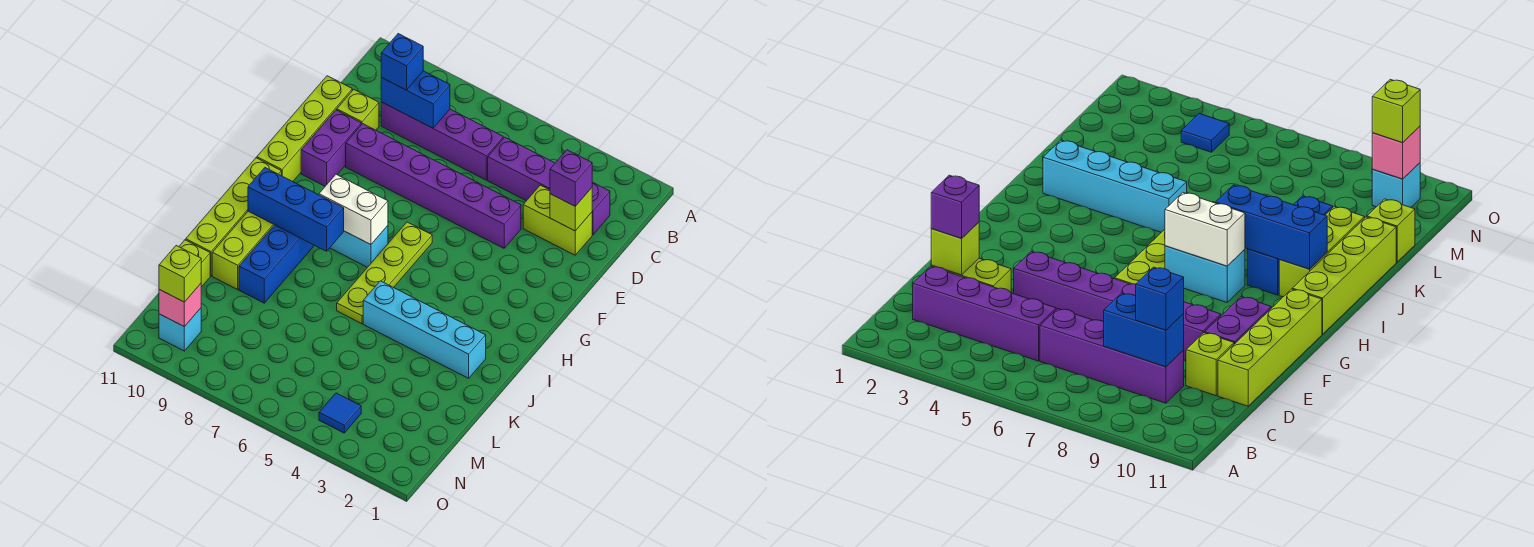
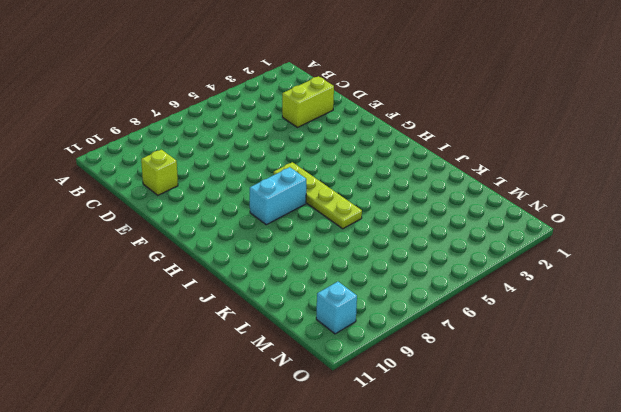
none -> purple 1x4 brick [488,137,610,235]
none -> purple 1x4 brick [381,102,503,180]
none -> lime 1x4 brick [257,76,352,182]

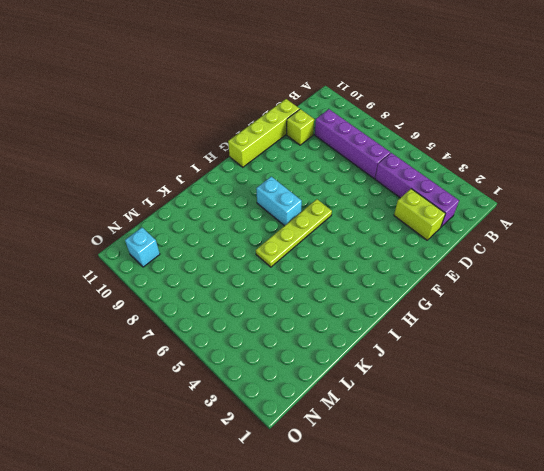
none -> purple 1x6 brick [346,124,521,248]
none -> purple 1x2 brick [301,110,361,186]
none -> lime 1x4 brick [186,158,281,276]

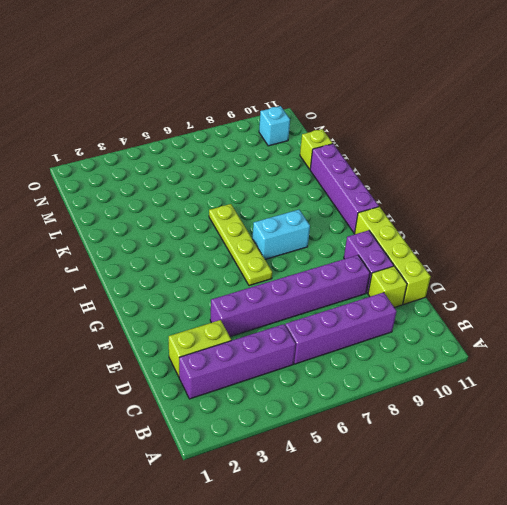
purple 1x4 brick [310,144,379,233] -> lime 1x4 brick [186,158,281,276]
none -> blue 1x3 brick [239,225,315,303]
none -> lime 1x3 brick [212,211,274,289]
none -> cyan 1x4 brick [363,281,486,378]

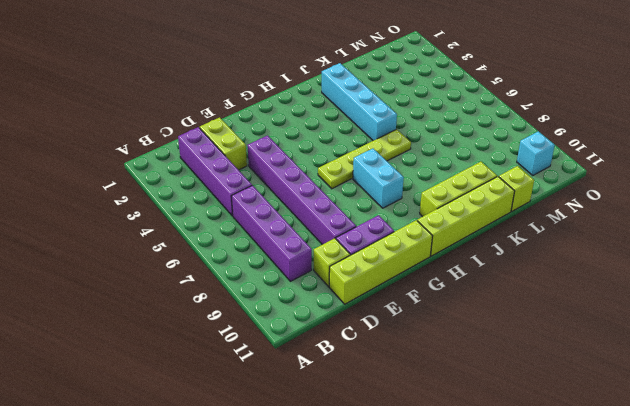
none -> blue 1x3 brick [239,225,315,303]
none -> blue 1x1 tile [319,393,361,433]
none -> blue 1x2 brick [381,71,450,128]

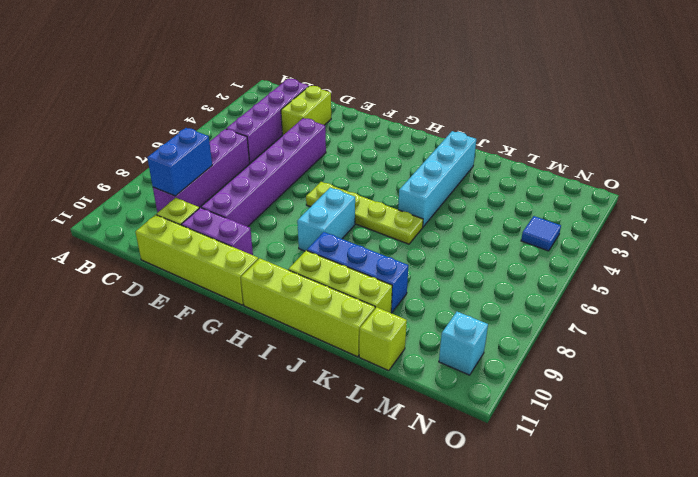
none -> lime 1x1 brick [550,188,592,231]
none -> white 1x2 brick [319,174,388,245]
none -> blue 1x3 brick [248,168,344,251]

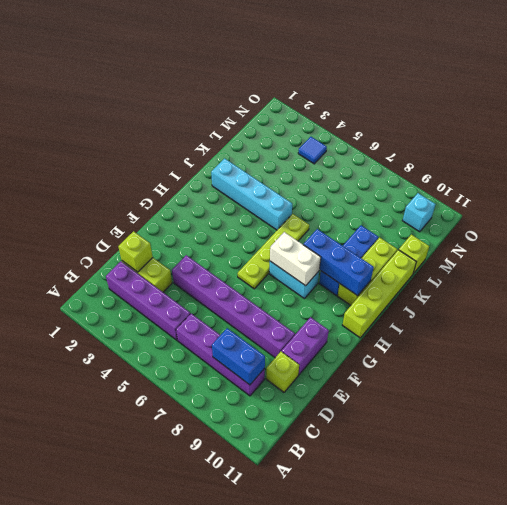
none -> lime 1x4 brick [257,76,352,182]
none -> pink 1x1 brick [159,284,201,327]
none -> blue 1x1 brick [381,34,423,90]

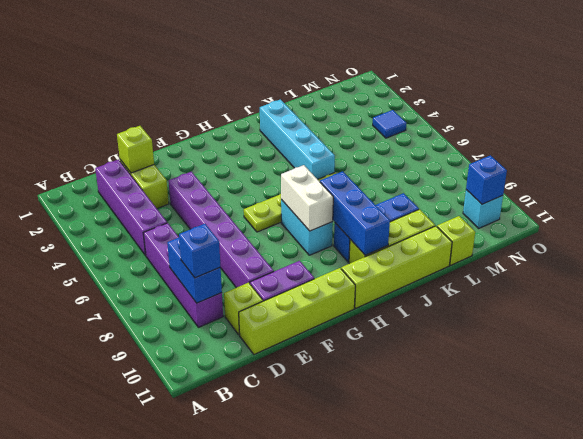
blue 1x1 brick [466,155,507,204] -> pink 1x1 brick [159,284,201,327]
none -> purple 1x1 brick [550,150,592,206]
none -> lime 1x1 brick [159,246,201,302]

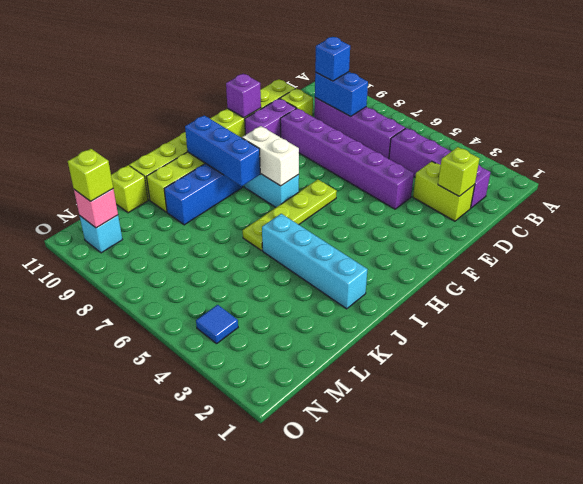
purple 1x1 brick [226,74,261,118] -> purple 1x1 brick moved to [550,150,592,206]

